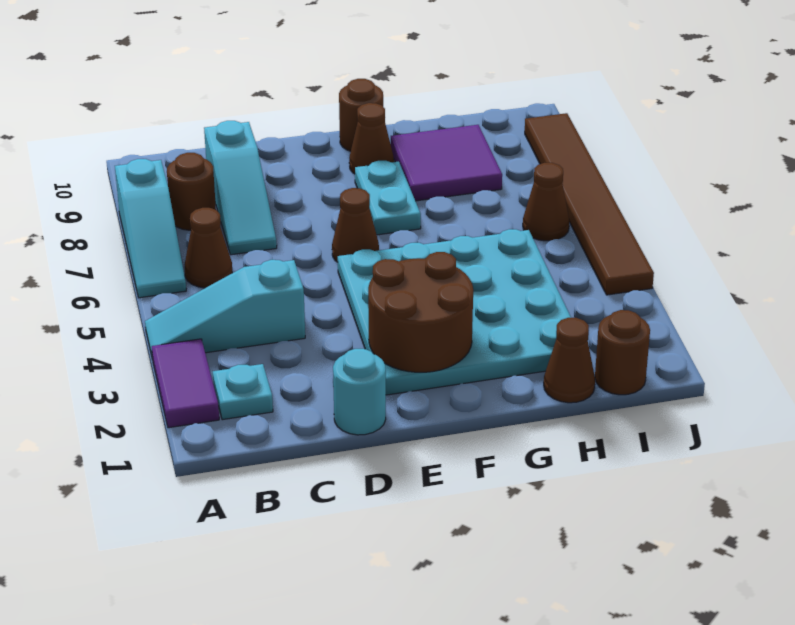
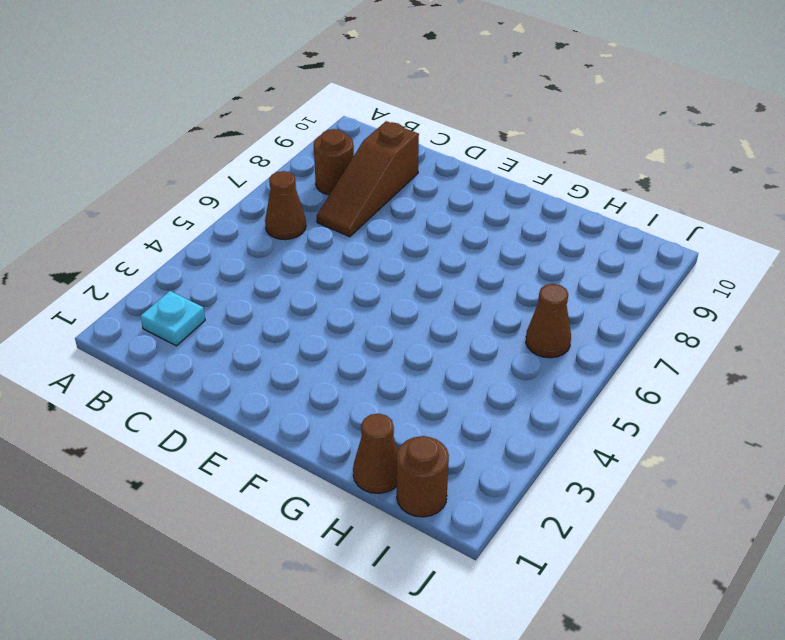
brown 1x3 slope [317,121,419,237] -> cyan 1x3 slope [204,121,277,255]
none -> purple 1x2 tile [152,339,219,428]
none -> cyan 1x3 slope [145,260,305,360]
none -> cyan 1x3 slope [115,159,186,298]

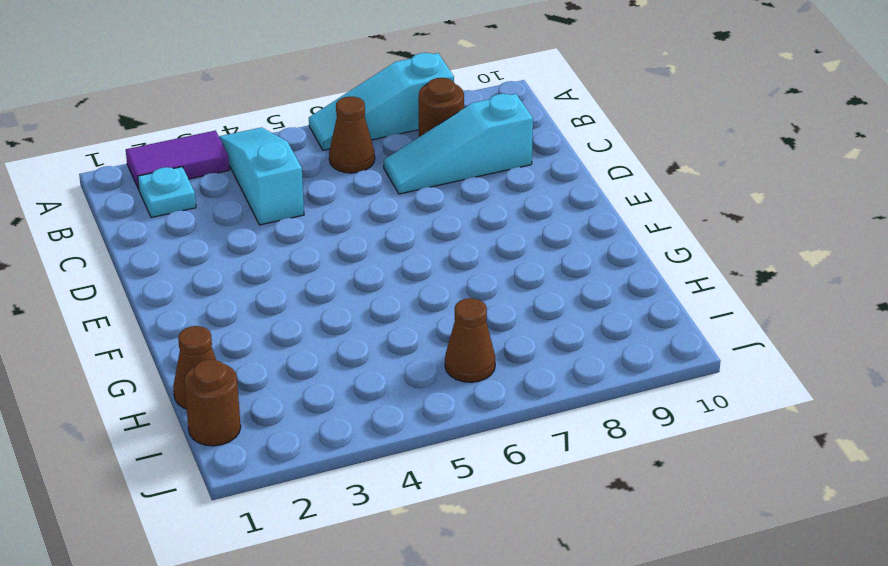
none -> cyan 1x1 round brick [333,349,386,435]
none -> cyan 4x4 plate [338,229,571,395]
none -> brown 1x1 cone [332,188,379,262]

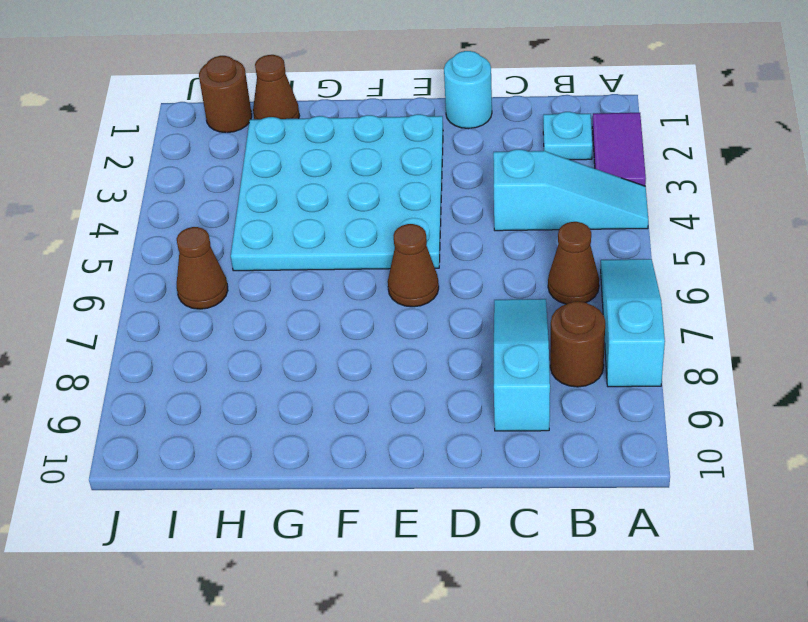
none -> cyan 1x2 plate [355,161,421,235]
none -> brown 1x1 cone [349,103,394,174]
none -> brown 1x1 round brick [339,79,383,151]

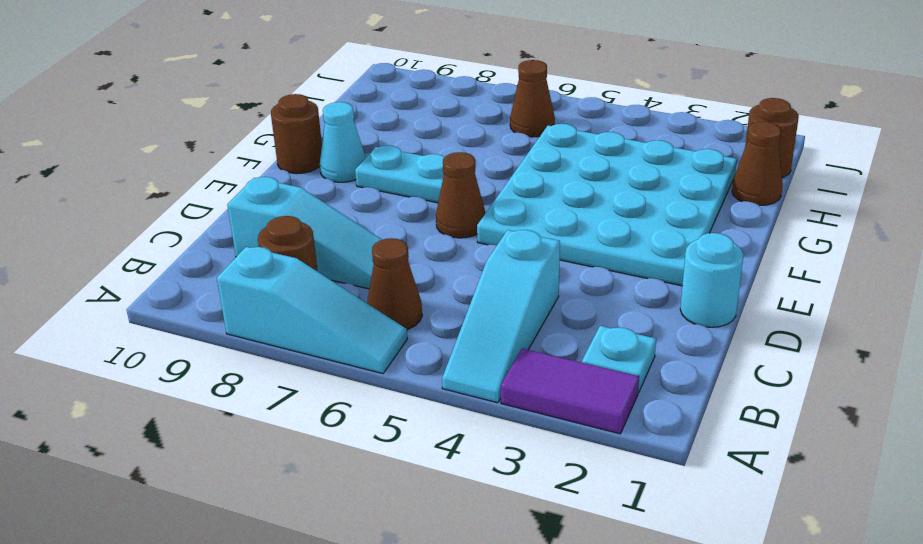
cyan 1x1 cone [320,102,366,182] -> brown 1x1 cone [349,103,394,174]
none -> purple 2x2 tile [391,125,502,201]
none -> brown 1x6 tile [525,113,654,295]
none -> brown 2x2 round brick [368,252,473,372]

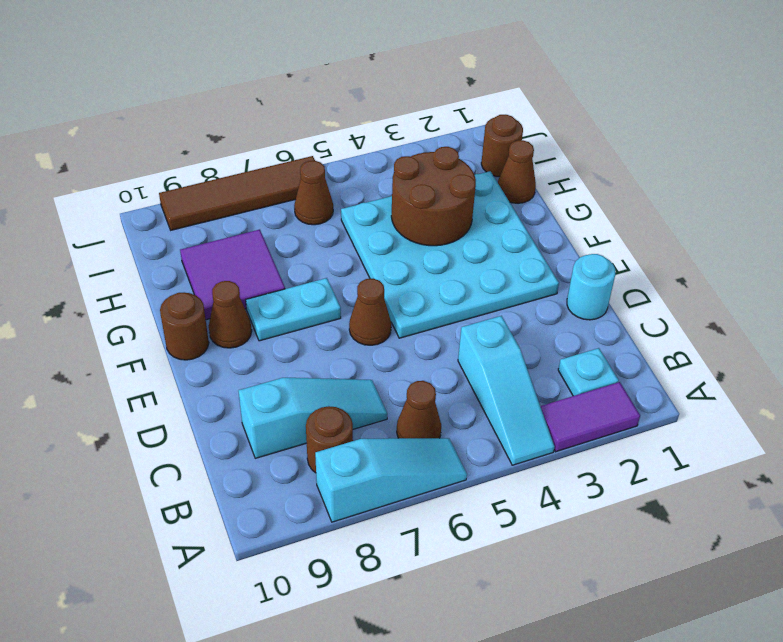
brown 2x2 round brick [391,147,476,246] -> brown 2x2 round brick moved to [368,252,473,372]
brown 1x4 tile [159,156,315,230] -> brown 1x6 tile [525,113,654,295]

